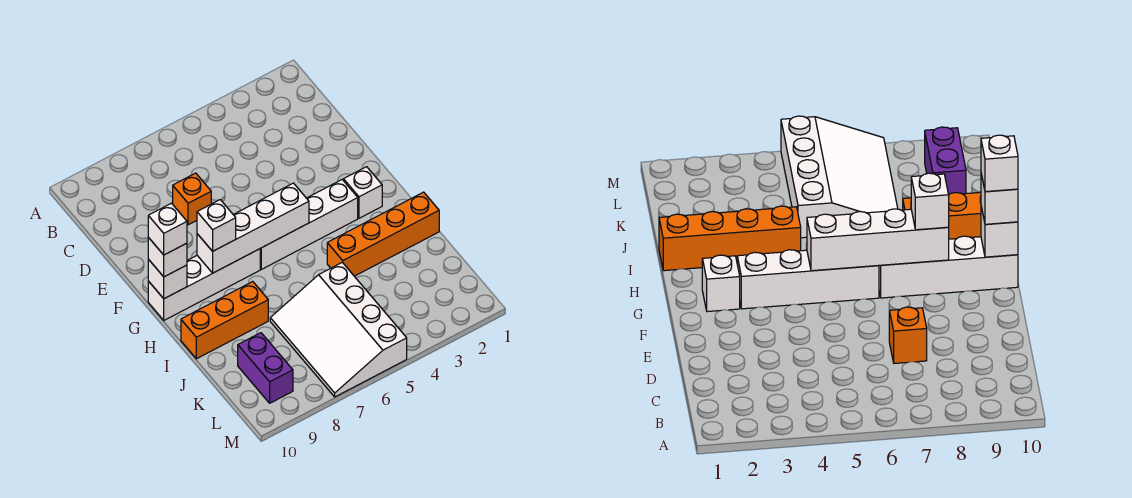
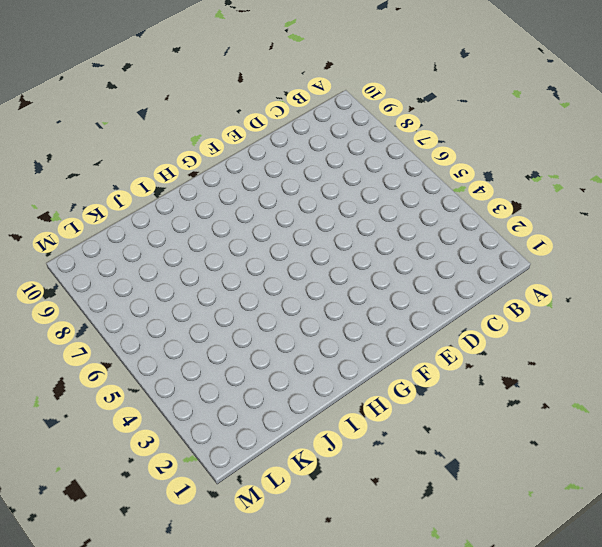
none -> orange 1x1 brick [173,173,211,225]
none -> white 1x1 brick [343,167,382,218]
none -> white 1x4 brick [260,180,358,269]

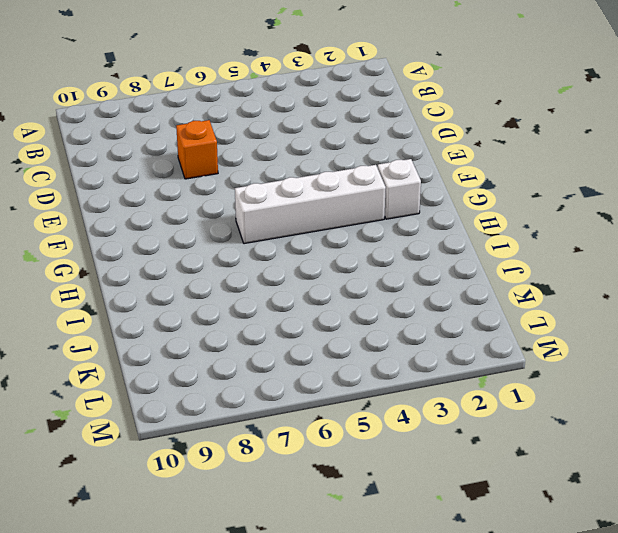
none -> white 1x4 brick [148,249,260,320]
none -> orange 1x4 brick [327,192,439,276]
none -> orange 1x3 brick [181,282,268,359]

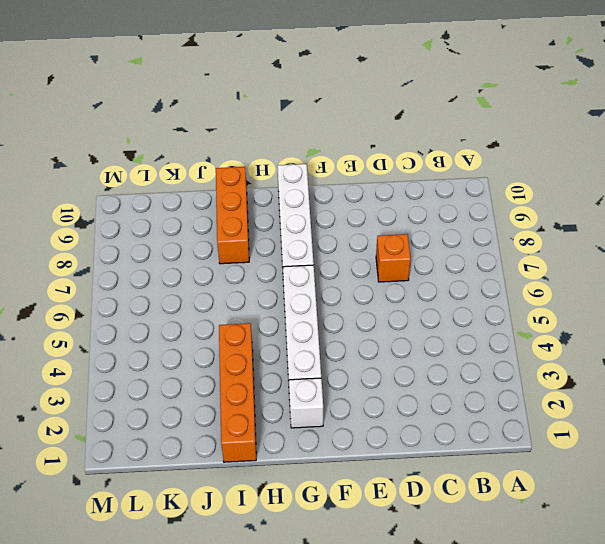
none -> white 3x4 slope [270,262,407,397]
none -> purple 1x2 brick [238,333,293,403]
none -> white 1x4 brick [197,183,309,273]

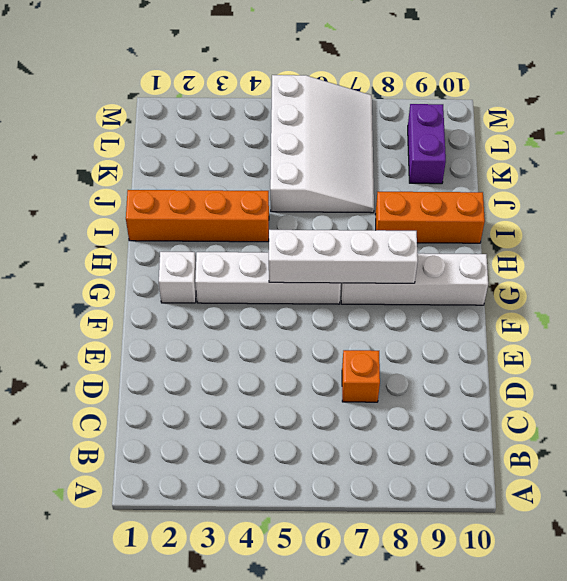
none -> white 1x1 brick [148,259,187,299]
none -> white 1x1 brick [197,200,236,251]
none -> white 1x1 brick [148,238,187,277]

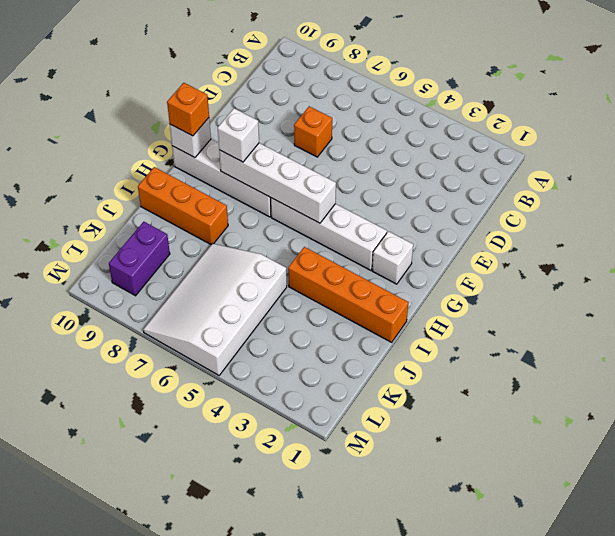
orange 1x1 brick [167,83,209,136] -> white 1x1 brick [148,238,187,277]
none -> white 1x1 brick [148,203,187,255]

